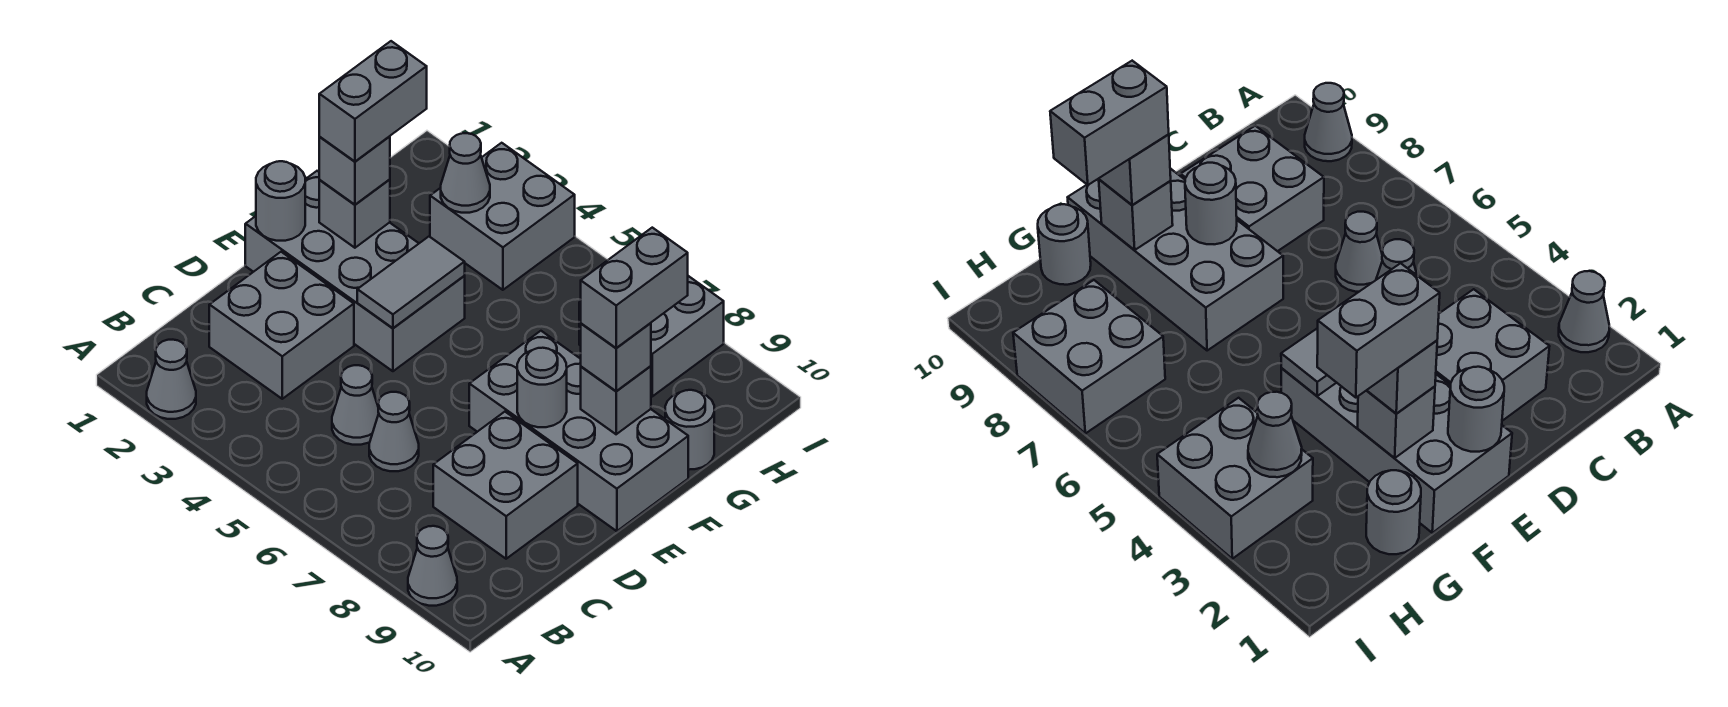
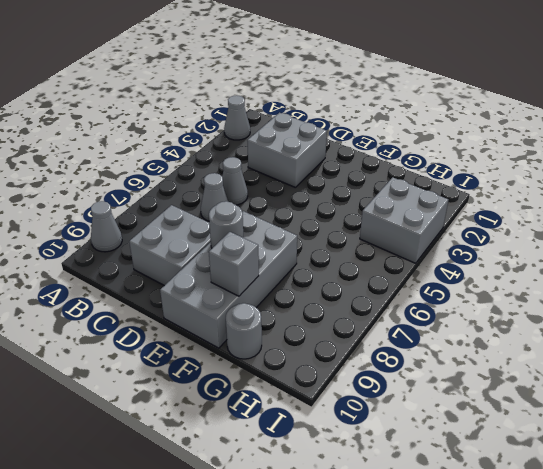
none -> grey 2x4 brick [245,171,465,371]
none -> grey 1x1 round brick [1366,470,1421,554]
none -> grey 2x2 brick [579,276,724,396]

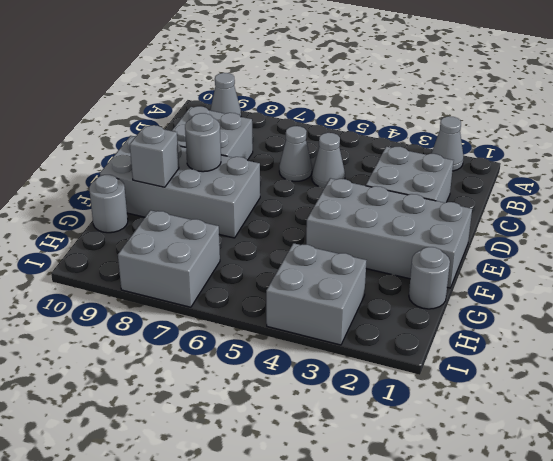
none -> grey 1x1 round brick [256,161,305,241]
none -> grey 1x2 tile [357,237,465,328]
none -> grey 1x1 brick [319,179,390,248]

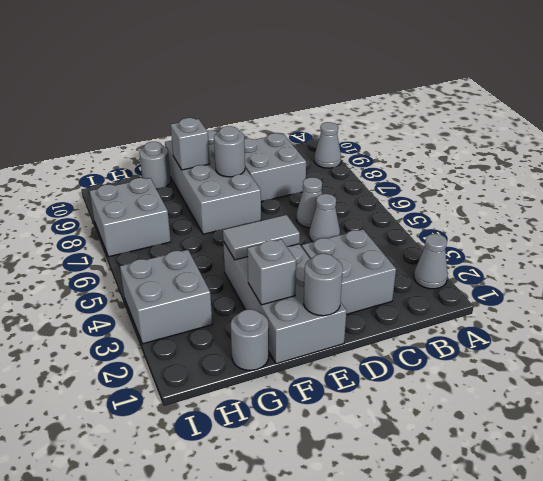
none -> grey 1x1 cone [441,133,490,213]
none -> grey 1x1 brick [319,136,390,205]
none -> grey 1x1 brick [581,323,651,391]

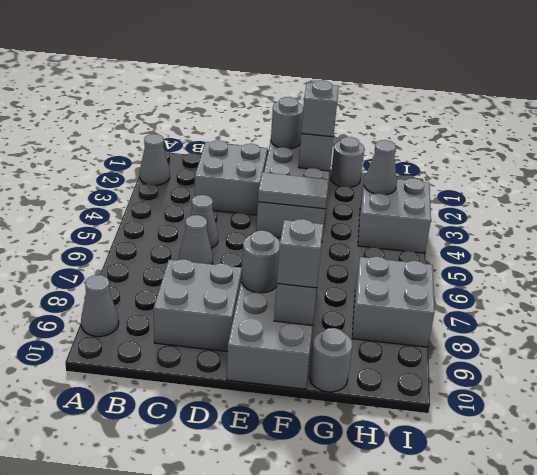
none -> grey 1x2 brick [319,41,427,161]
none -> grey 1x2 brick [581,228,688,348]

